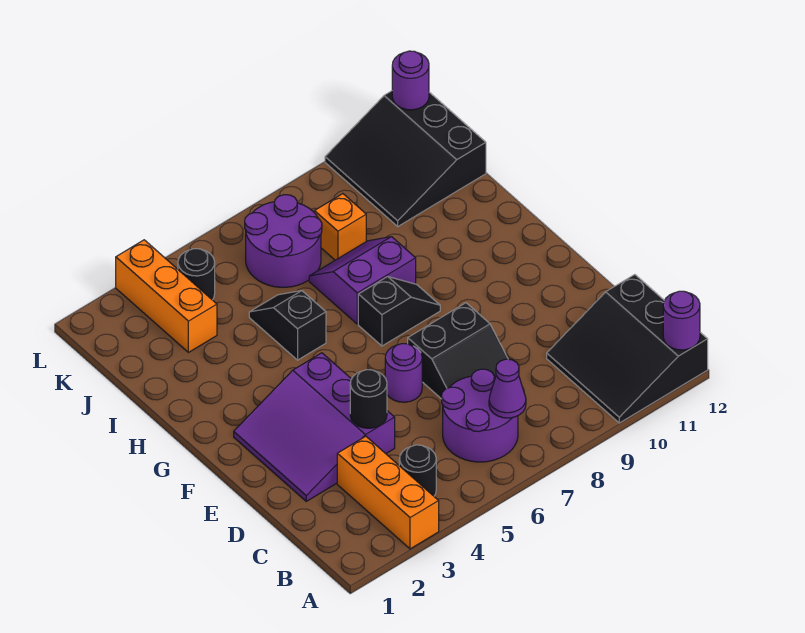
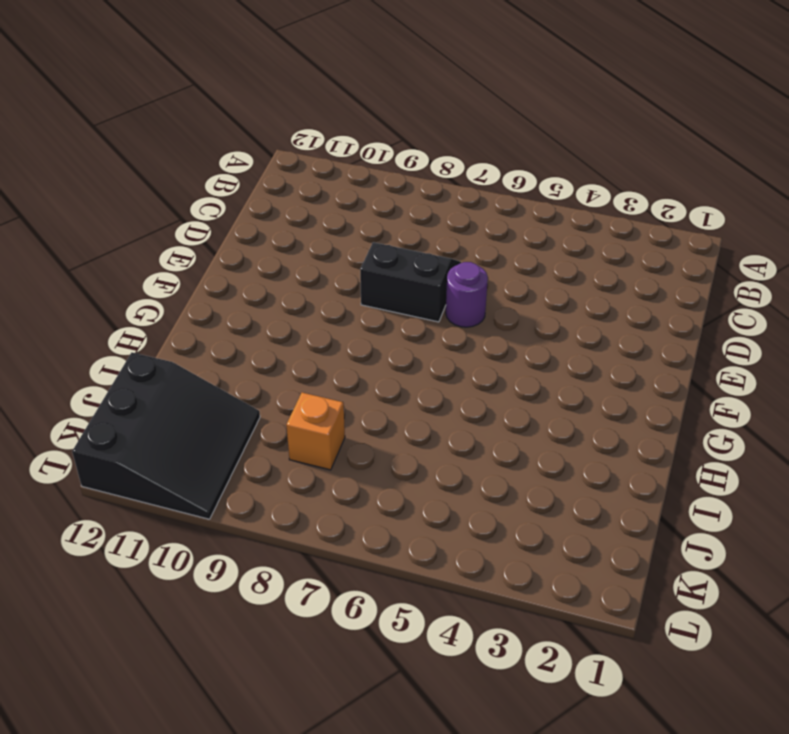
none -> orange 1x3 brick [337,436,439,549]
none -> black 3x3 slope [547,275,708,423]
none -> black 1x1 round brick [399,445,436,496]

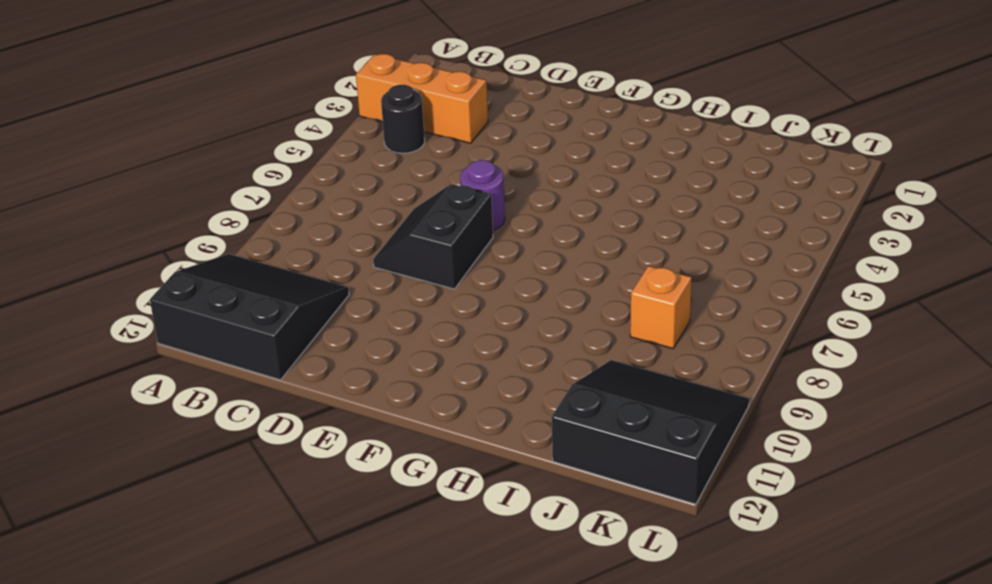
none -> purple 2x2 round brick [442,369,518,462]
none -> purple 3x3 slope [234,353,395,501]
none -> black 1x2 slope [358,277,440,346]

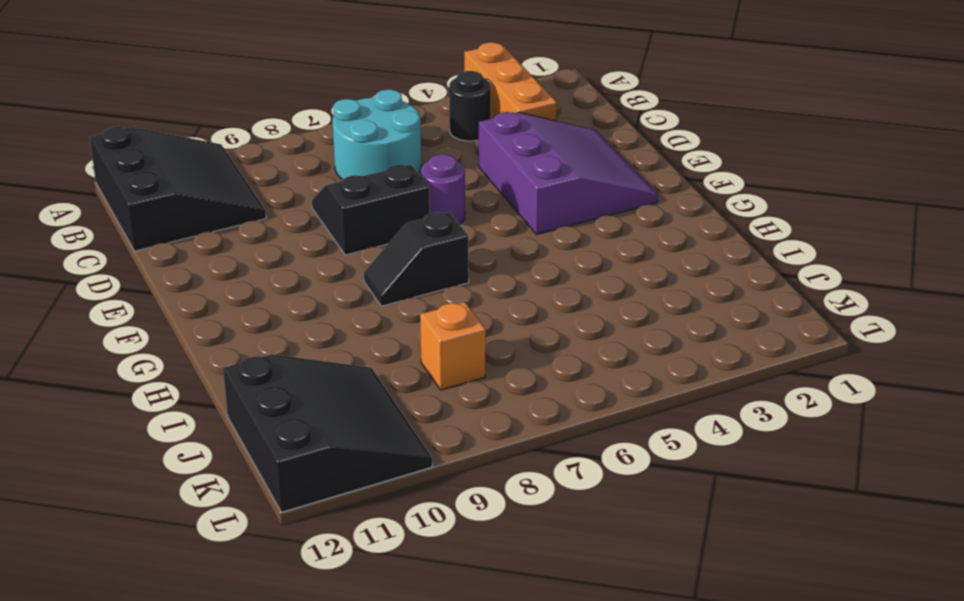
cyan 2x2 round brick [333,90,421,179] -> purple 2x2 round brick [442,369,518,462]
none -> black 1x2 slope [249,291,326,360]
none -> purple 2x2 slope [309,237,416,324]
none -> orange 1x3 brick [116,240,217,352]

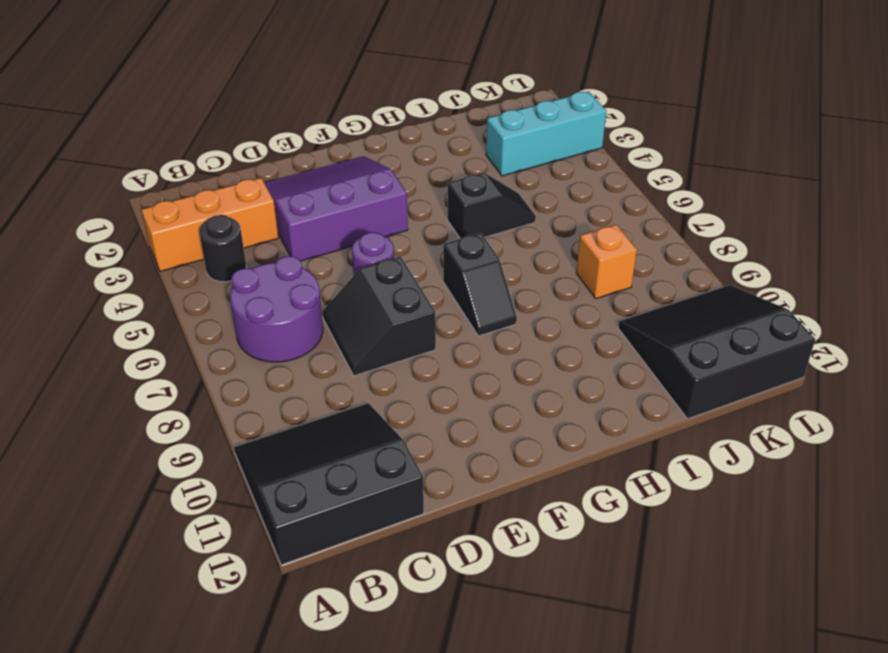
cyan 1x3 brick [486,91,606,176] -> orange 1x3 brick [116,240,217,352]
none -> purple 2x2 slope [309,237,416,324]
none -> purple 2x2 round brick [245,195,322,287]
none -> black 1x1 round brick [178,249,215,300]

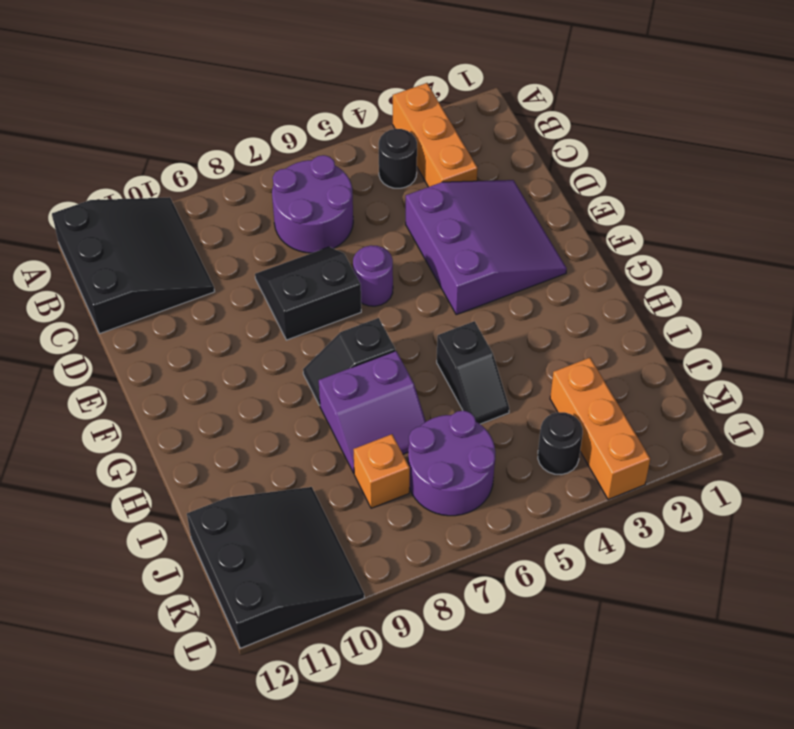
none -> purple 1x1 round brick [663,291,700,350]
none -> purple 1x1 cone [489,359,526,418]
none -> black 1x1 round brick [350,370,387,428]

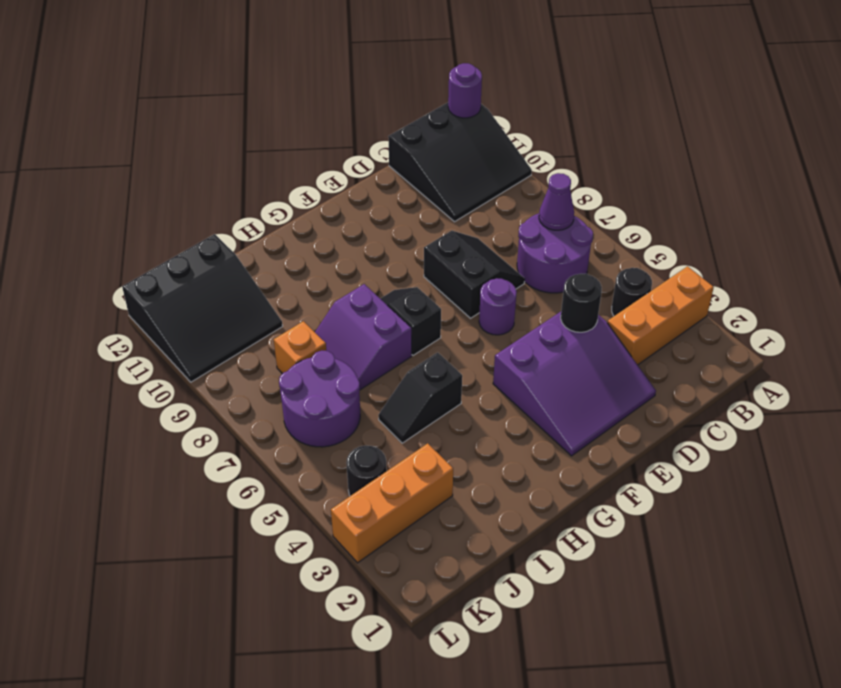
none -> purple 1x1 round brick [392,51,429,110]

